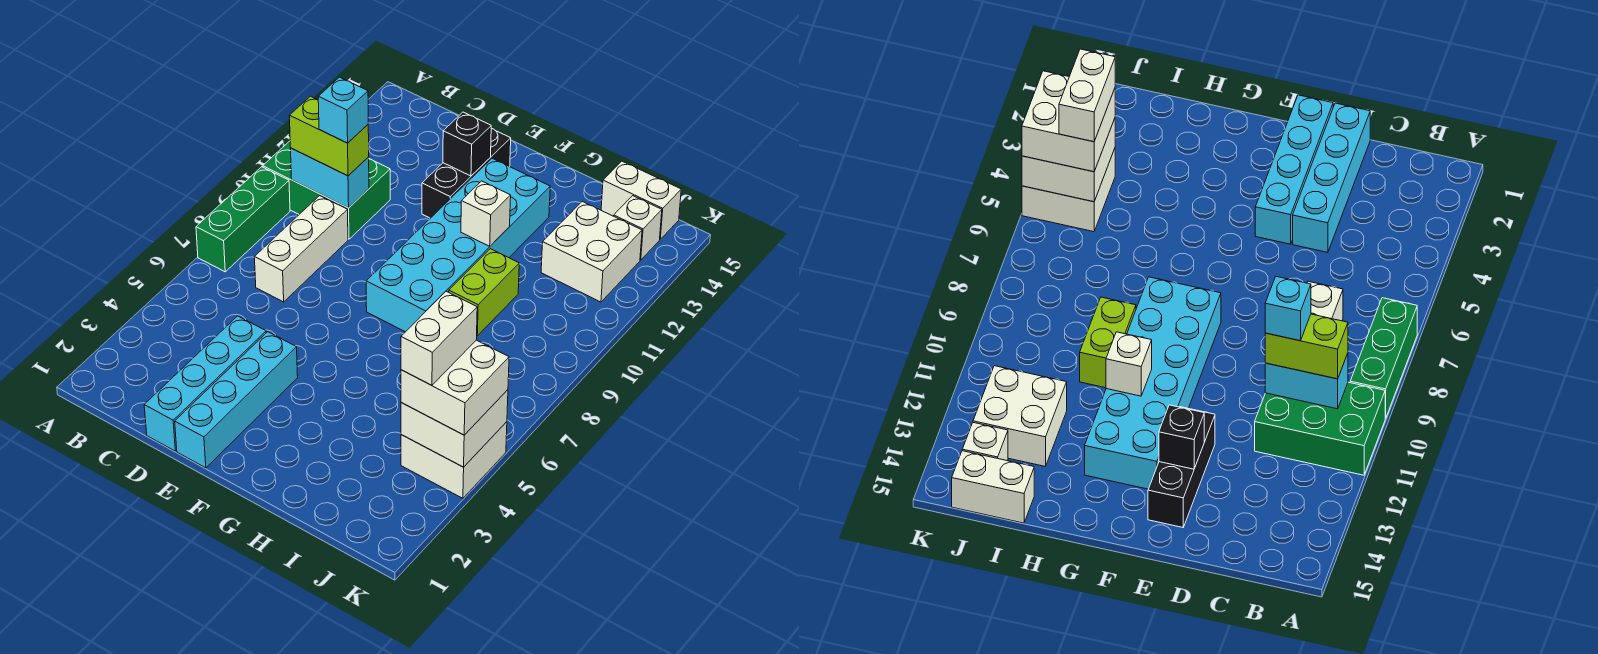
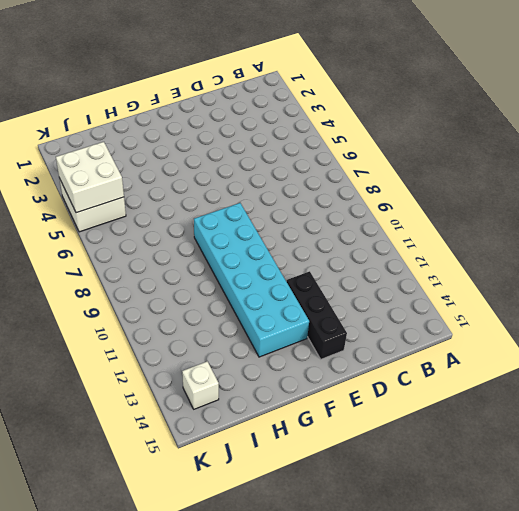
none -> green 1x3 brick [196,167,290,272]
none -> green 2x3 brick [263,141,390,239]
none -> white 1x3 brick [254,196,348,302]

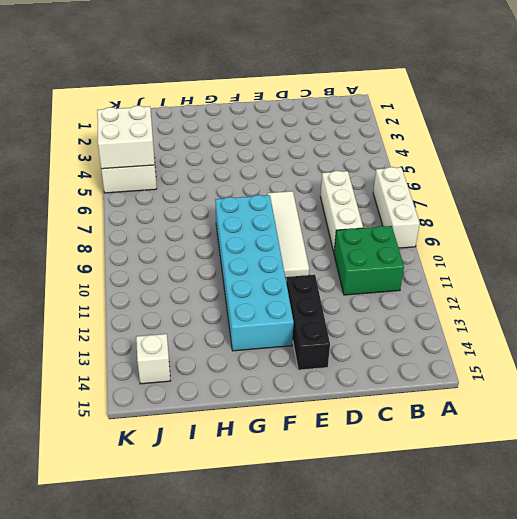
white 1x3 brick [373,167,420,248] -> green 1x3 brick [196,167,290,272]
green 2x2 brick [334,226,404,295] -> green 2x3 brick [263,141,390,239]
white 1x4 tile [267,191,309,278] -> none
none -> cyan 1x4 brick [144,316,266,451]
none -> cyan 1x4 brick [175,332,298,468]
none -> lime 1x2 brick [449,249,519,336]

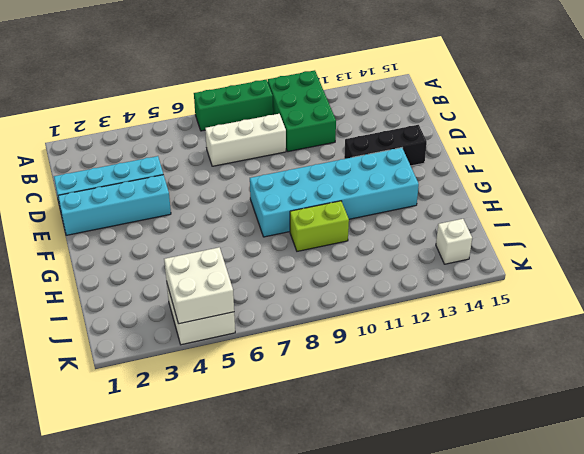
none -> white 2x2 brick [541,202,642,302]
none -> white 1x2 brick [601,161,681,239]
none -> cyan 1x2 brick [291,148,369,208]

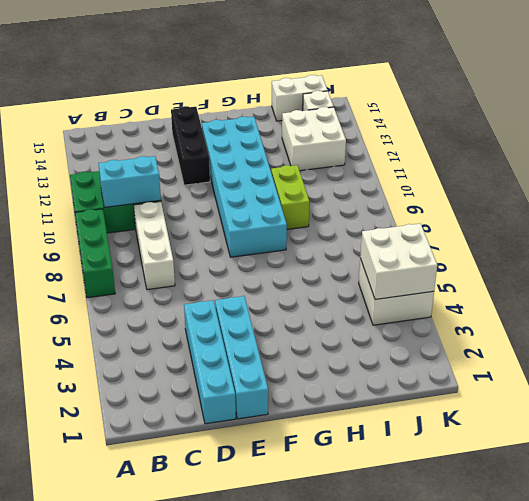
none -> black 1x1 brick [443,112,491,176]
none -> white 1x1 brick [461,181,511,246]
none -> lime 1x2 brick [289,96,369,176]

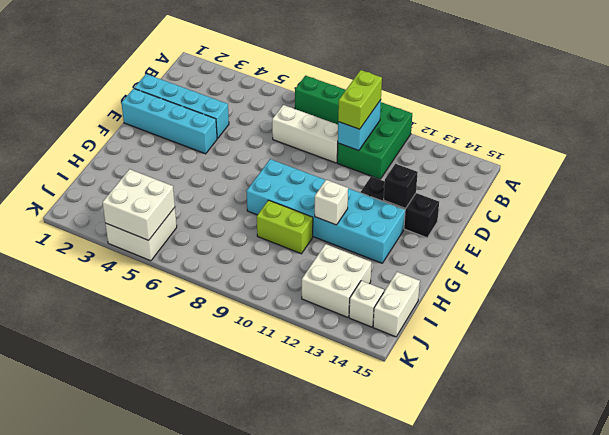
none -> white 2x2 brick [401,340,509,435]
none -> cyan 1x1 brick [318,77,368,143]
none -> white 1x2 brick [401,291,477,385]

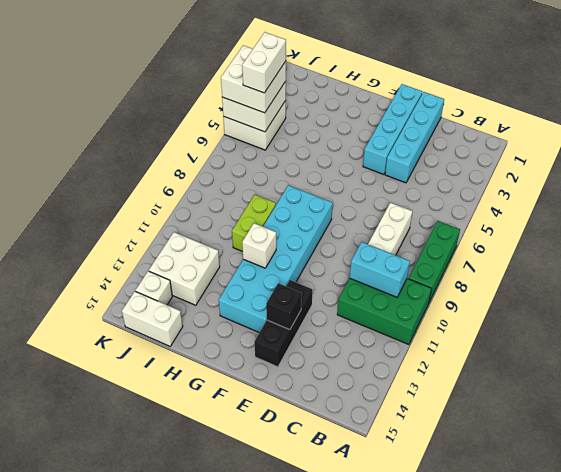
none -> lime 1x2 brick [289,96,369,176]
none -> cyan 1x1 brick [318,77,368,143]

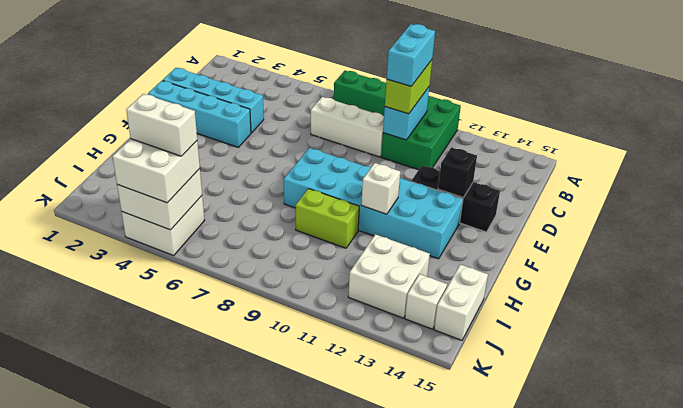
cyan 1x2 brick [387,24,435,86] -> cyan 1x1 brick [318,77,368,143]

